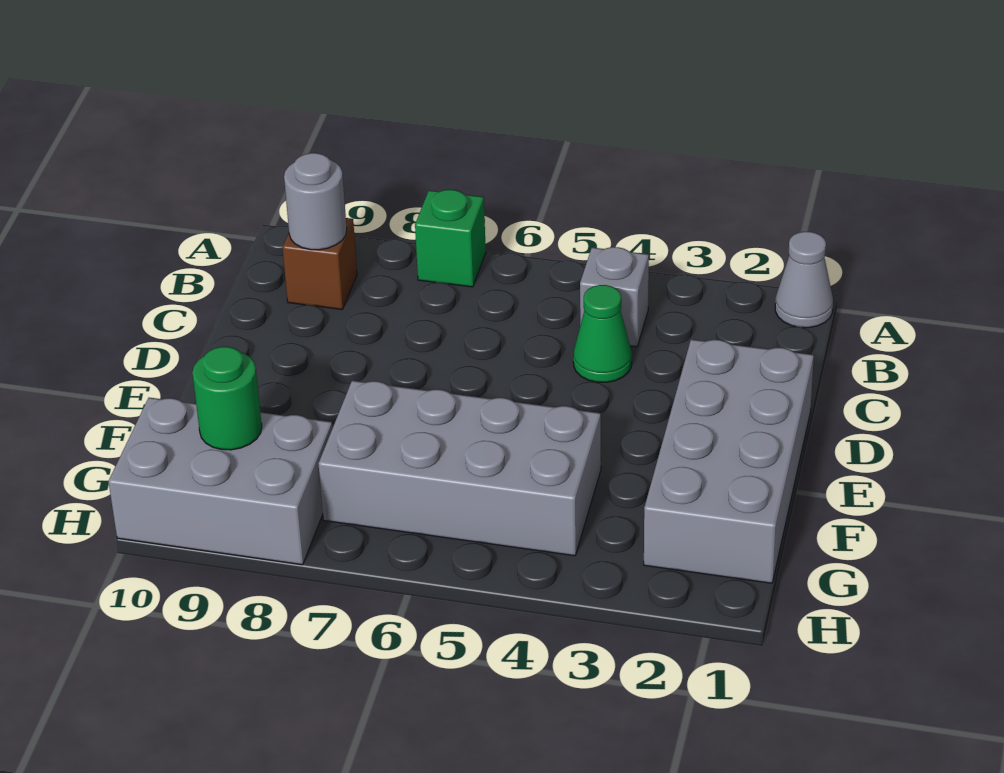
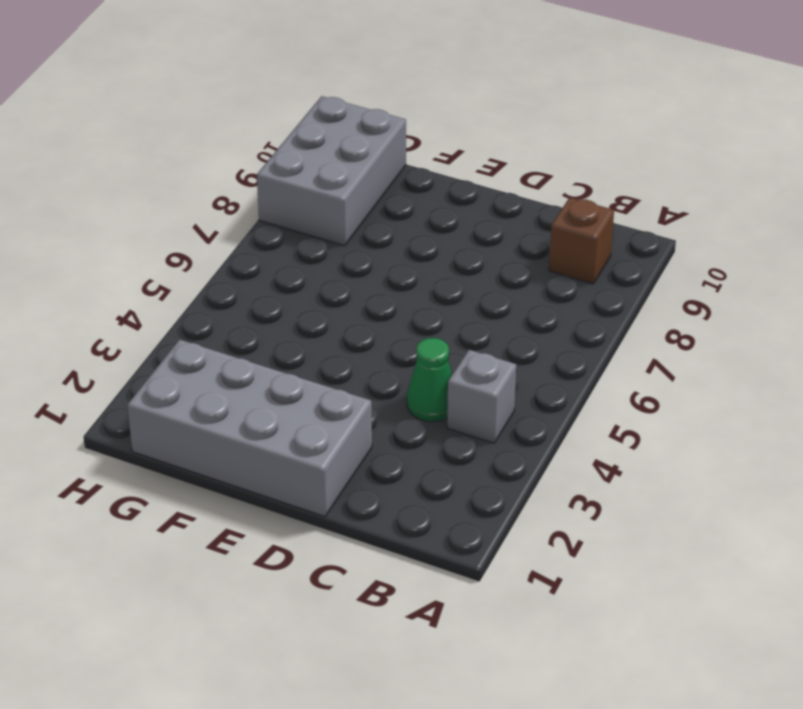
none -> grey 1x1 cone [775,232,833,328]
none -> green 1x1 brick [415,190,486,287]

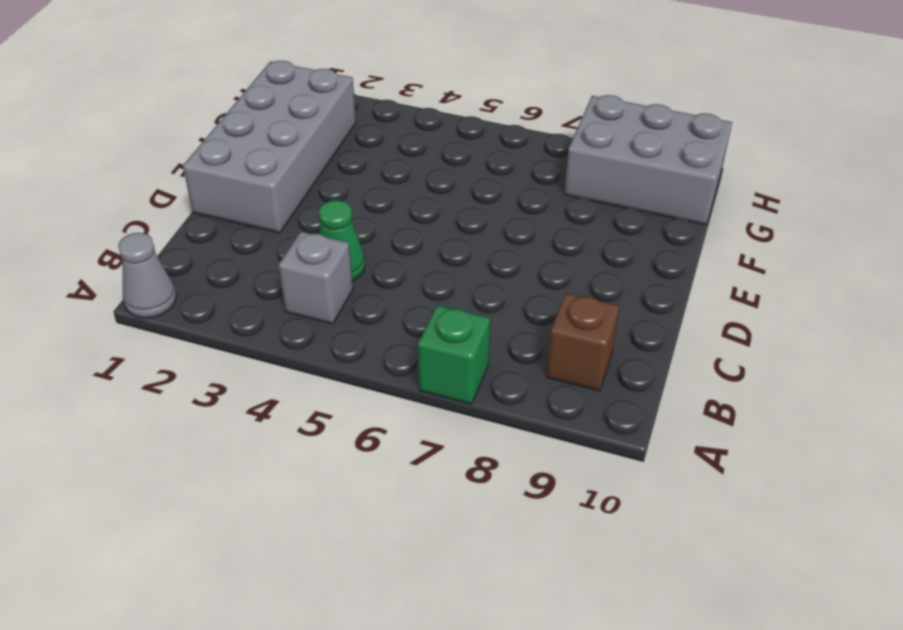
none -> grey 2x4 brick [318,381,601,556]
none -> grey 1x1 round brick [284,153,347,250]

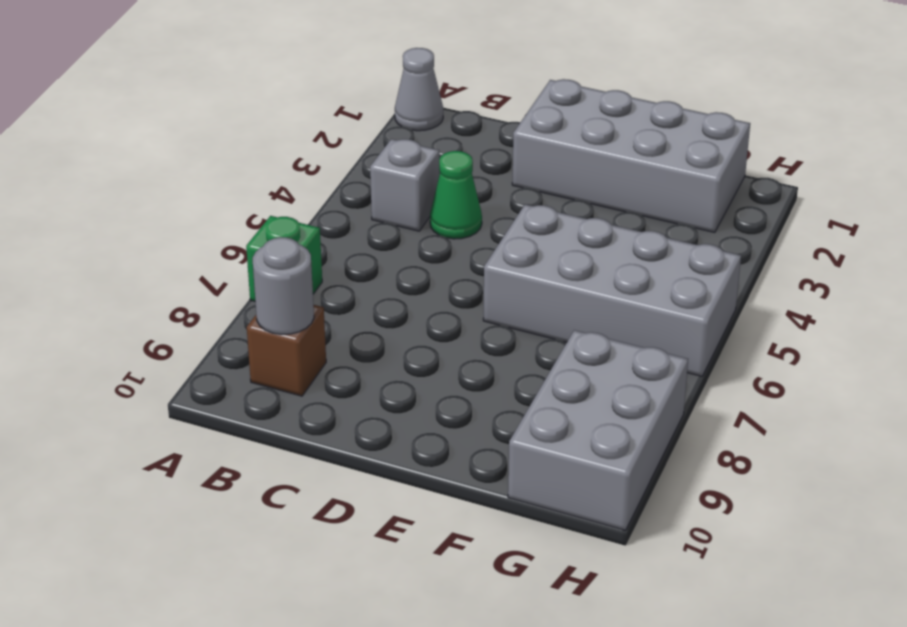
grey 2x4 brick [483,205,741,376] -> grey 2x4 brick turned to [318,381,601,556]
none -> green 1x1 round brick [192,347,262,450]

